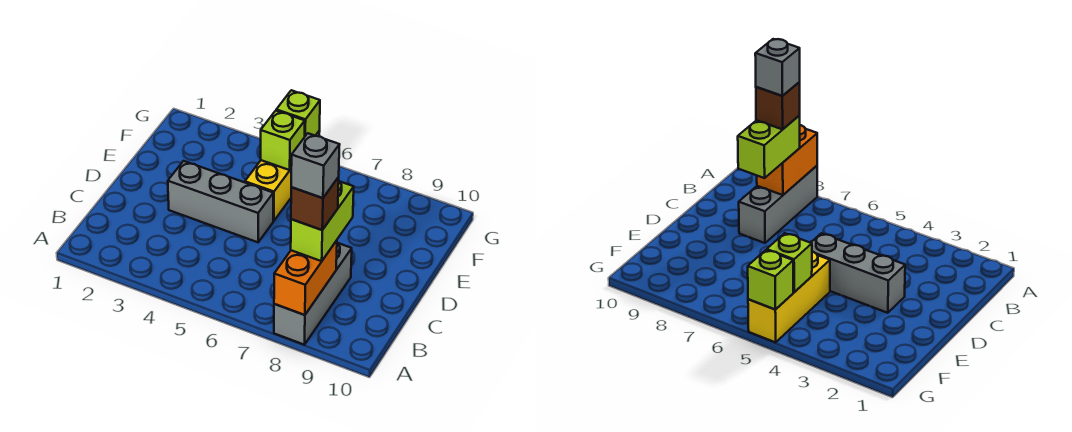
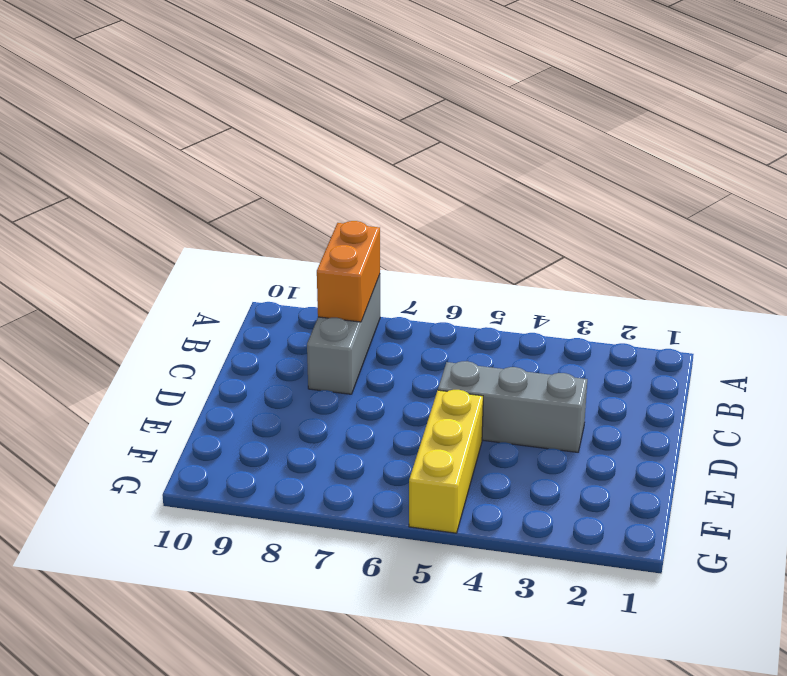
none -> lime 1x1 brick [261,111,305,170]
none -> lime 1x1 brick [276,90,320,136]

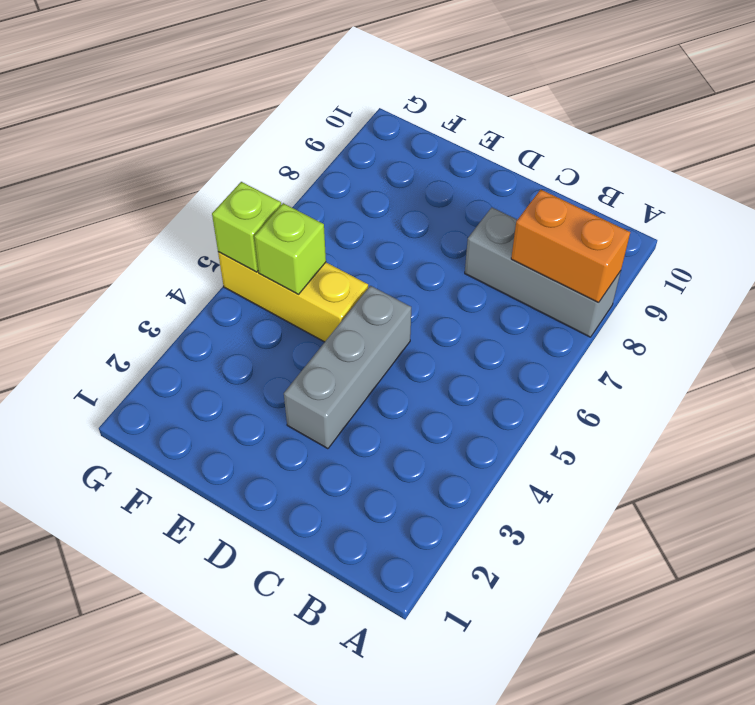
none -> lime 1x2 brick [291,181,354,261]
none -> brown 1x1 brick [291,177,339,230]

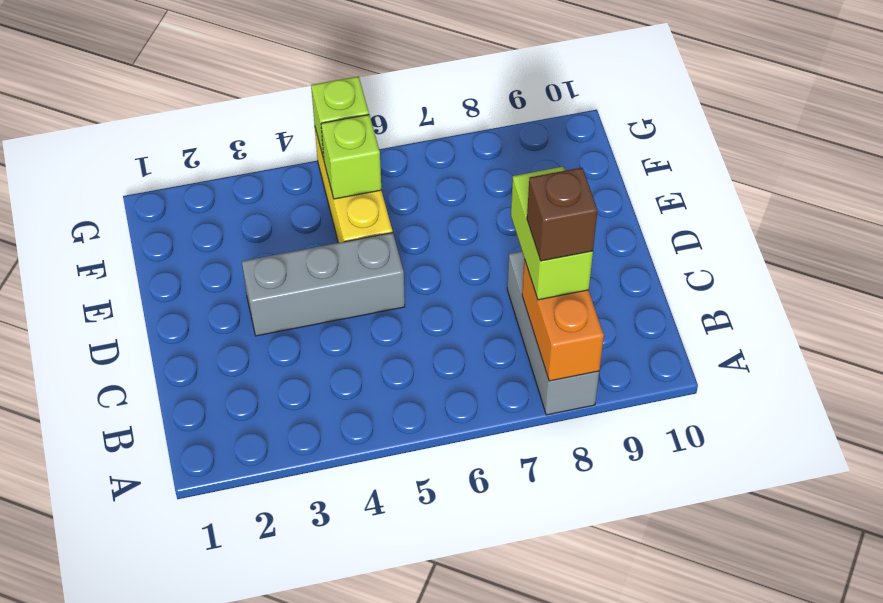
none -> grey 1x1 brick [291,133,340,198]

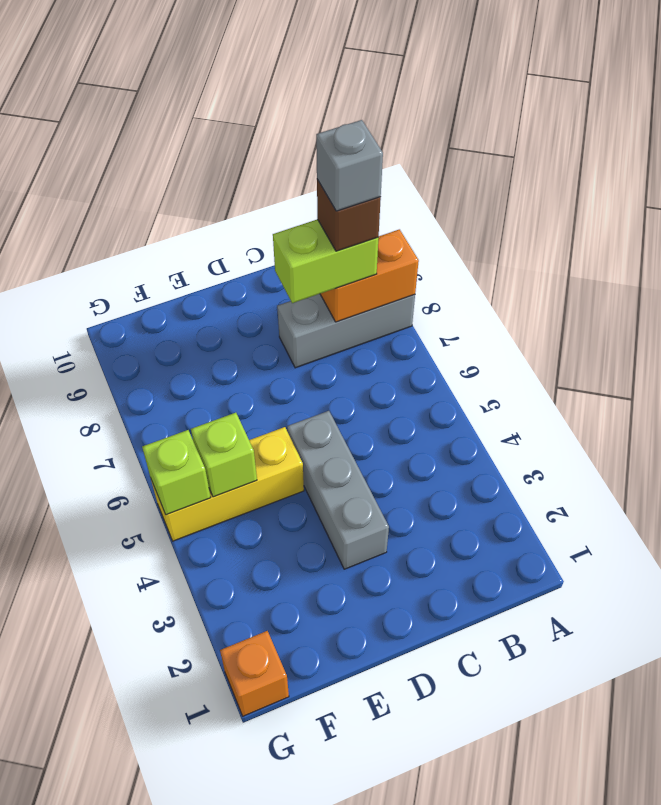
orange 1x1 brick [220,631,289,716] -> none

